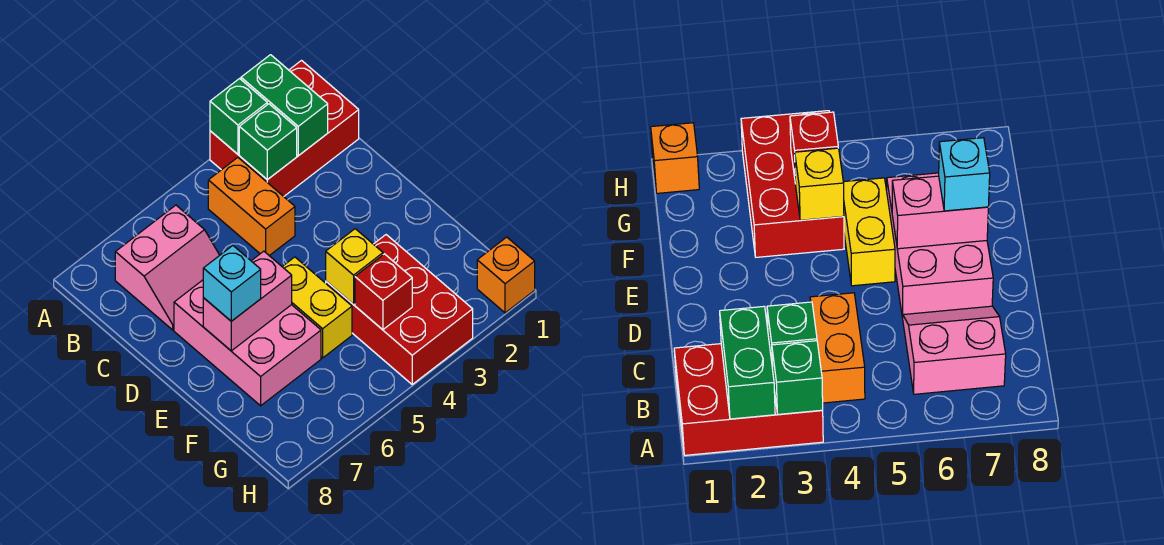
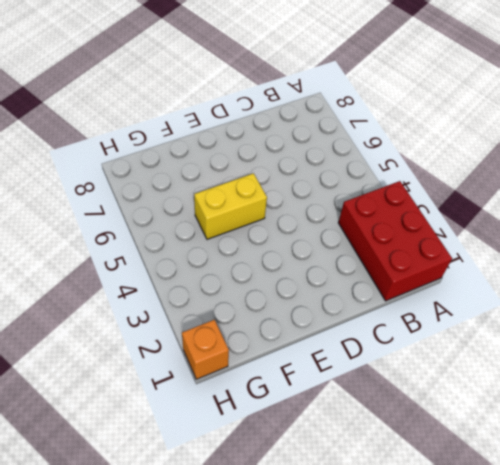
none -> orange 1x2 brick [208,157,295,256]
none -> pink 2x2 slope [115,205,220,330]
none -> pink 2x3 brick [174,280,321,406]

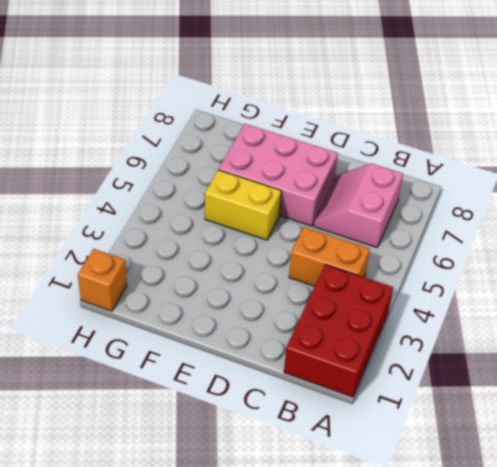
none -> red 2x3 brick [326,235,473,384]
none -> green 1x2 brick [241,55,328,156]
none -> green 1x1 brick [210,79,267,154]

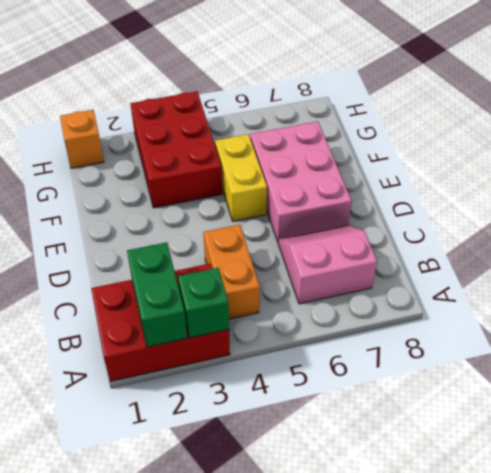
none -> green 1x1 brick [239,104,297,180]
none -> pink 1x2 brick [203,251,292,351]
none -> yellow 1x1 brick [326,229,383,304]

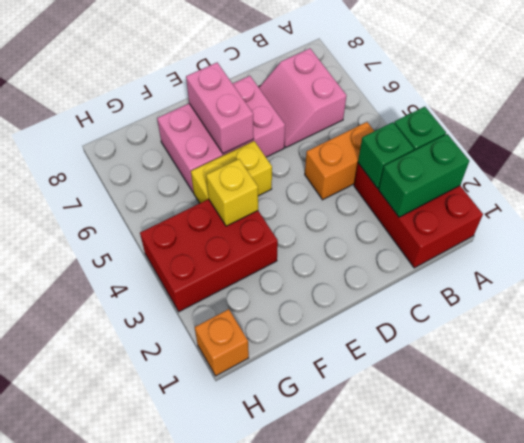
none -> red 1x1 brick [355,254,412,330]
none -> cyan 1x1 brick [203,246,261,321]

